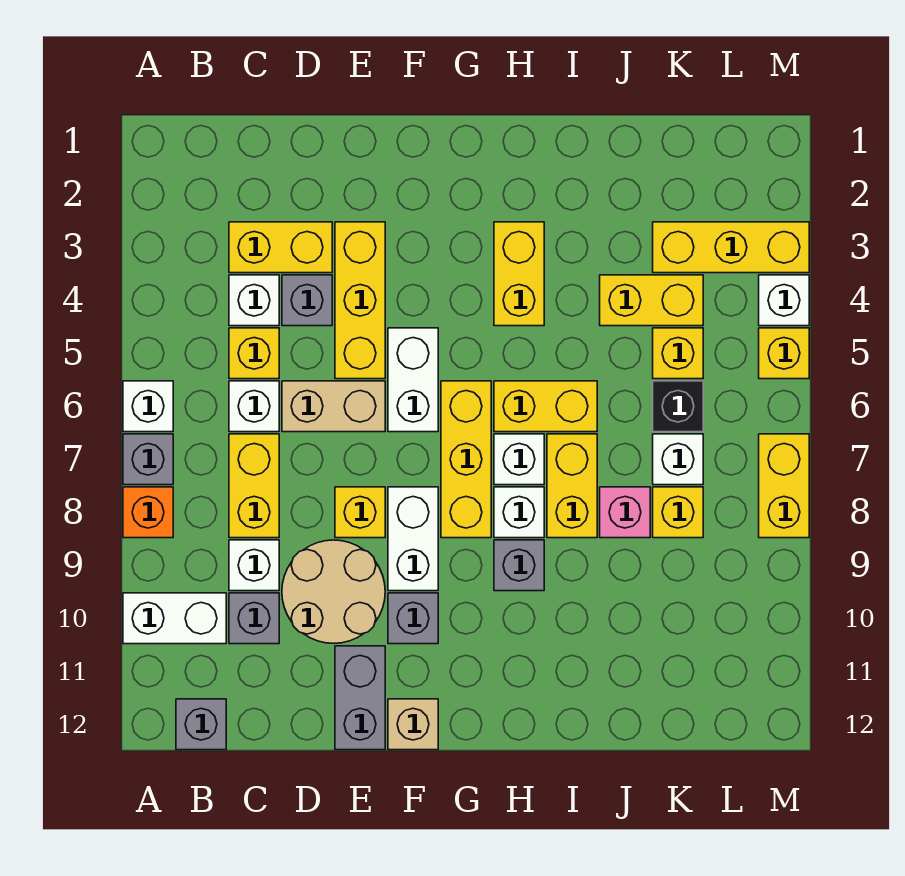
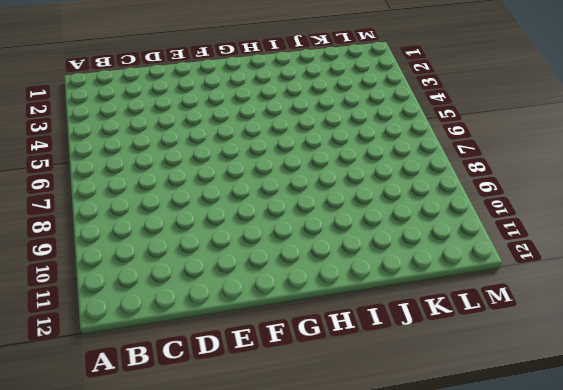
none -> white 1x1 brick [123,381,173,432]
none -> grey 1x1 brick [123,434,173,485]
none -> orange 1x1 brick [123,487,173,538]
none -> white 1x2 brick [123,593,226,644]

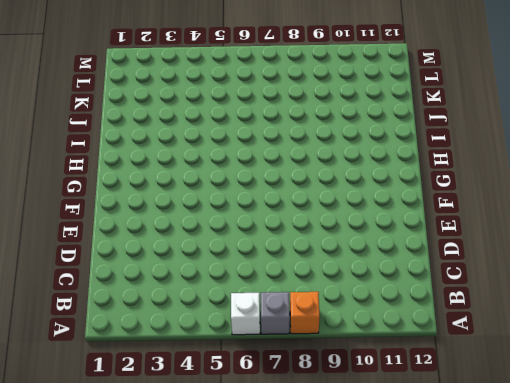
none -> white 1x2 brick [123,593,226,644]
none -> grey 1x1 brick [176,699,226,750]
none -> yellow 1x2 brick [229,222,332,273]
none -> white 1x1 brick [229,275,279,326]

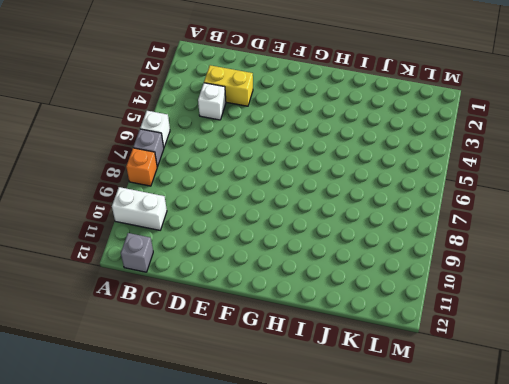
none -> yellow 1x1 brick [229,328,279,379]
none -> white 1x1 brick [229,381,279,432]
none -> yellow 1x2 brick [229,434,279,538]
none -> white 1x1 brick [229,540,279,591]

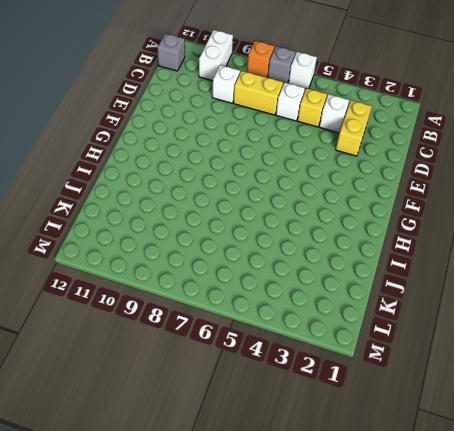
none -> grey 1x1 brick [229,593,279,644]
none -> grey 1x1 brick [282,275,332,326]
none -> tan 1x2 brick [282,381,385,432]
none -> tan 2x2 round brick [282,540,385,644]

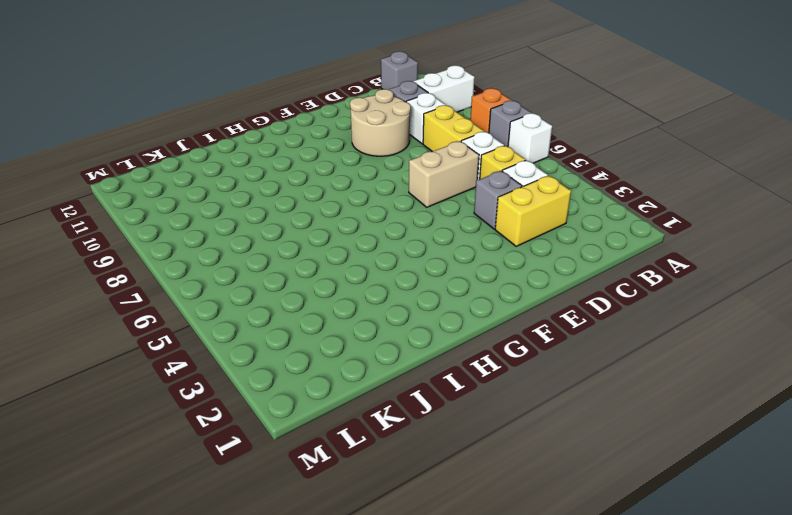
none -> yellow 1x3 brick [335,222,385,379]
none -> yellow 1x1 brick [335,487,385,538]
none -> grey 1x2 brick [335,646,385,750]
none -> white 1x2 brick [388,328,438,432]

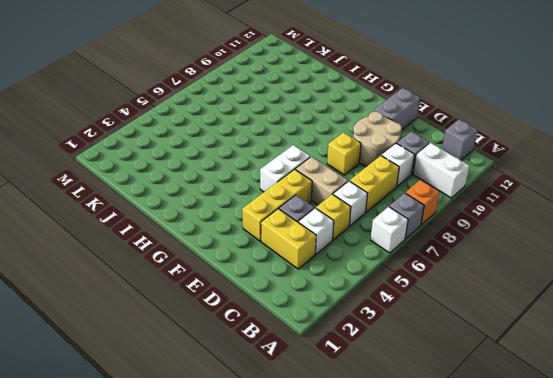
none -> white 1x2 brick [388,487,438,591]
none -> grey 1x1 brick [388,593,438,644]
none -> tan 1x1 brick [388,699,438,750]
none -> yellow 1x3 brick [441,381,491,538]

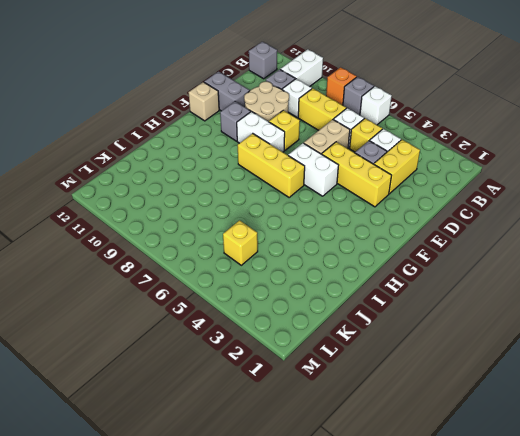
none -> yellow 1x2 brick [494,222,544,326]
none -> yellow 1x2 brick [494,381,597,432]
none -> white 1x1 brick [494,434,544,485]
none -> white 1x1 brick [494,487,544,538]

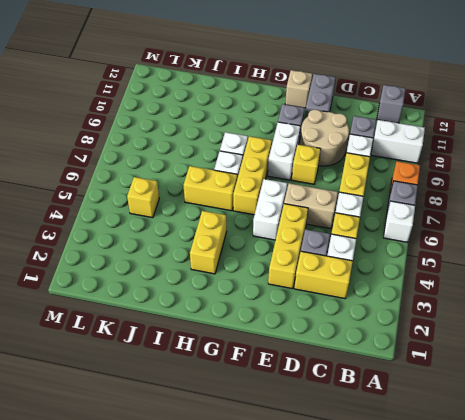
none -> grey 1x1 brick [494,540,544,591]
none -> yellow 1x2 brick [547,434,597,538]
none -> yellow 1x2 brick [600,275,703,326]
none -> pink 1x1 brick [600,487,650,538]

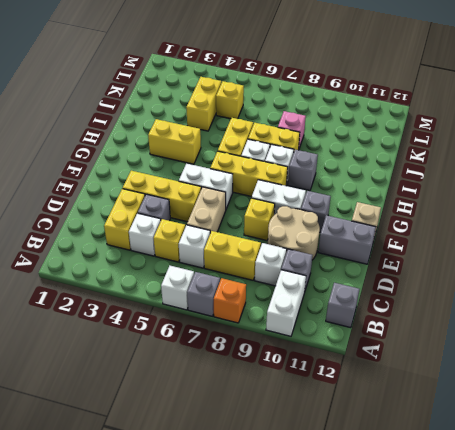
none -> yellow 1x3 brick [653,222,809,273]
none -> black 1x1 brick [653,381,703,432]
none -> white 1x1 brick [653,434,703,485]
none -> yellow 1x1 brick [653,487,703,538]

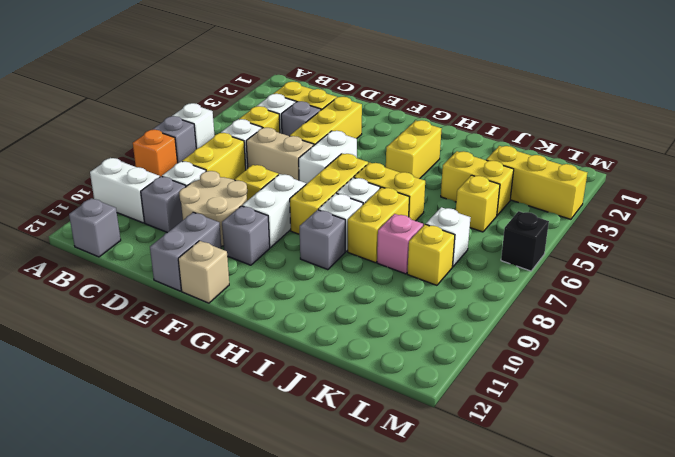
black 1x1 brick [501,211,549,271] -> black 1x1 brick moved to [653,381,703,432]
none -> white 1x1 brick [759,275,809,326]
none -> yellow 1x1 brick [759,328,809,379]
none -> yellow 1x2 brick [759,434,809,538]

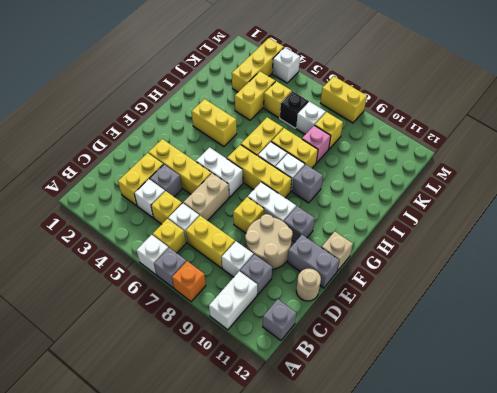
yellow 1x1 brick [153,219,186,253] -> yellow 1x1 brick moved to [759,328,809,379]
tan 1x1 round brick [296,269,321,301] -> none

